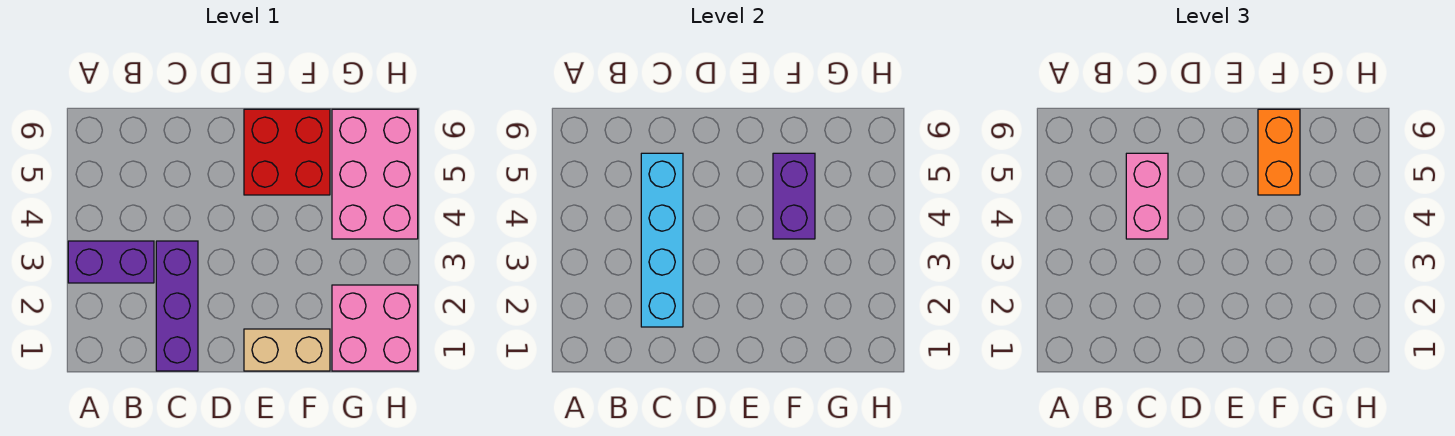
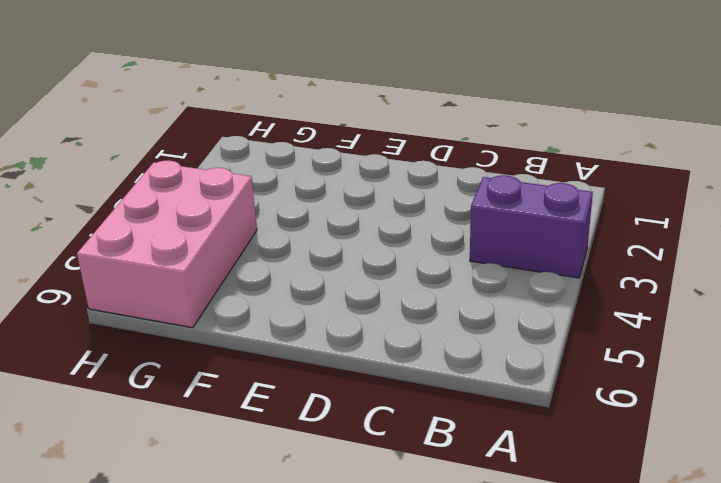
none -> purple 1x3 brick [156,241,198,371]
none -> tan 1x2 brick [244,329,330,371]

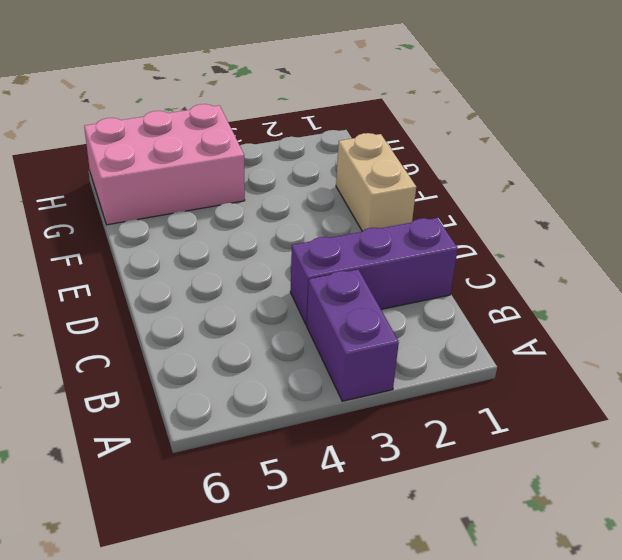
none -> red 2x2 brick [244,109,330,195]
none -> pink 2x2 brick [332,285,418,371]

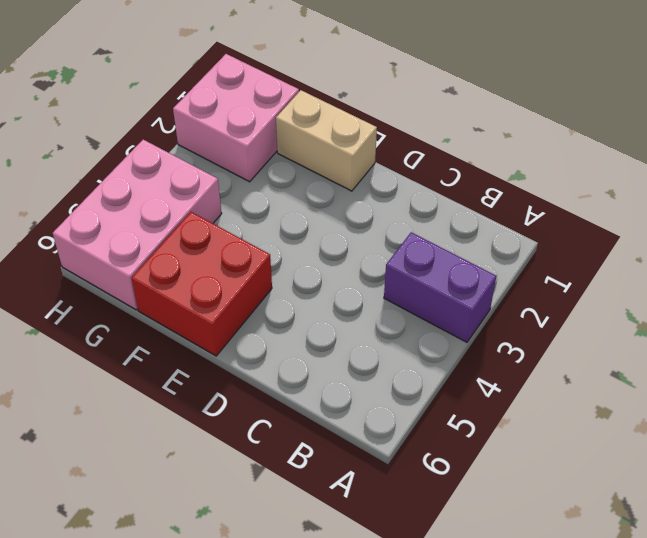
none -> purple 1x3 brick [156,241,198,371]
none -> cyan 1x4 brick [641,153,683,327]

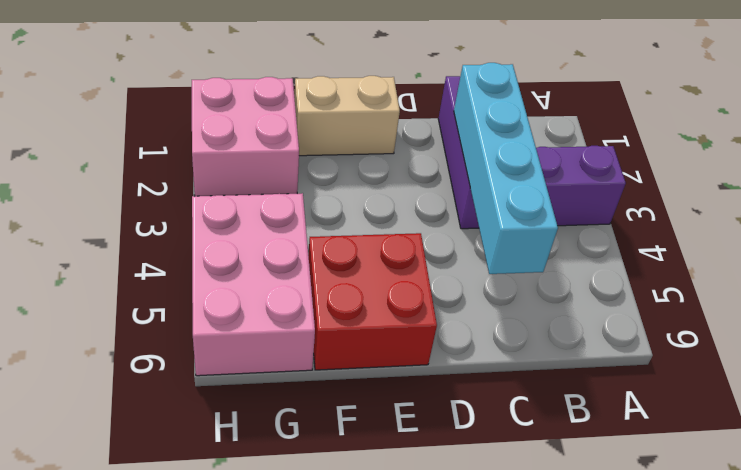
none -> purple 1x2 brick [773,153,815,239]
none -> pink 1x2 brick [1126,153,1168,239]

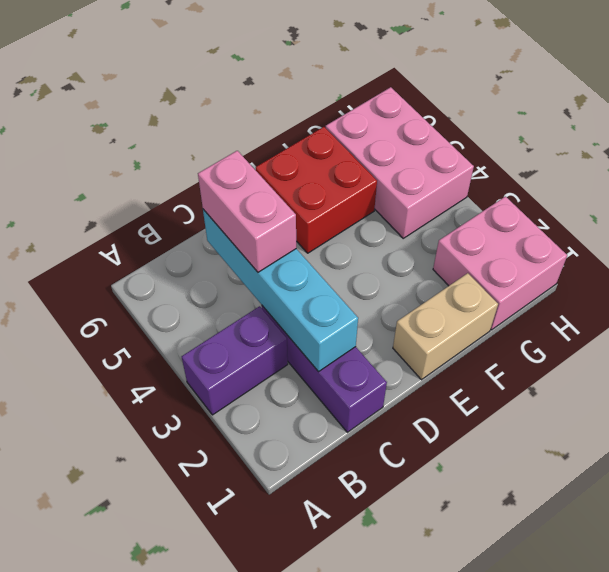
none -> purple 1x2 brick [773,153,815,239]
none -> orange 1x2 brick [1258,109,1300,195]

